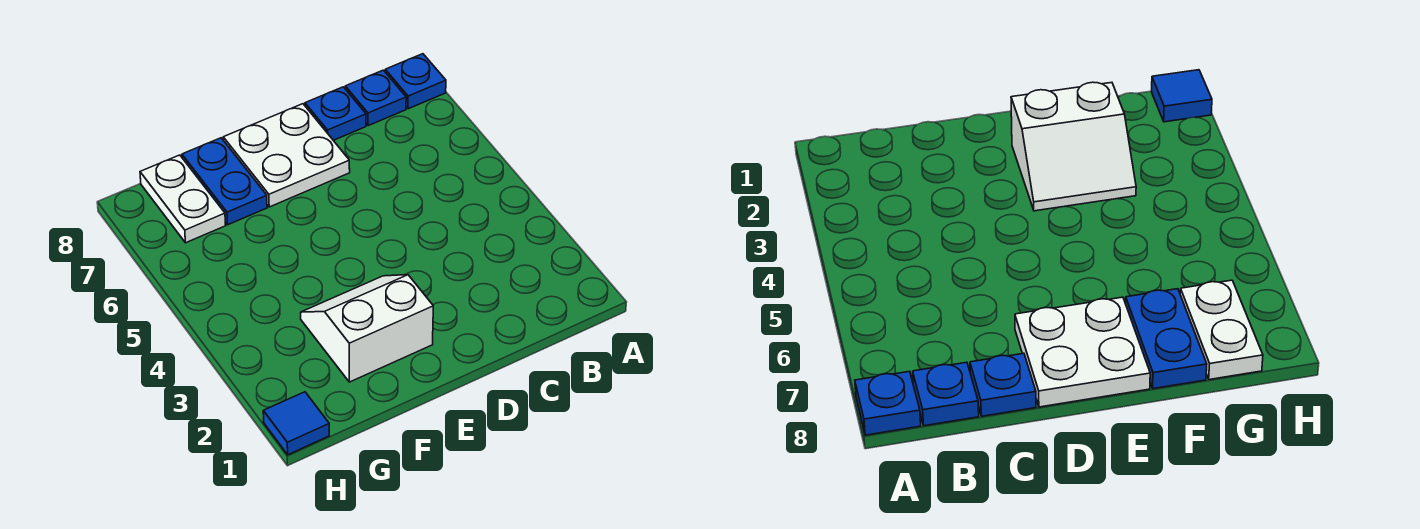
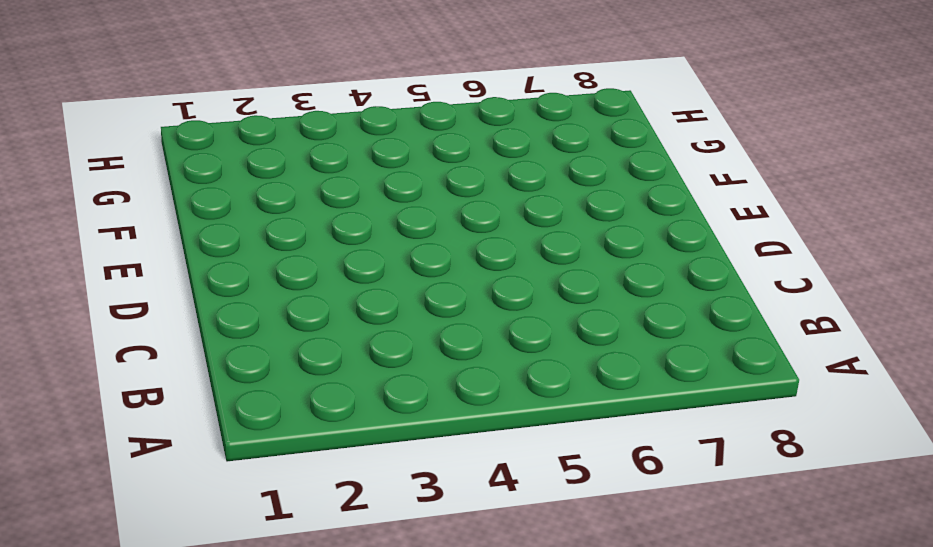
none -> blue 1x1 plate [385,54,446,109]
none -> blue 1x1 plate [345,70,406,126]

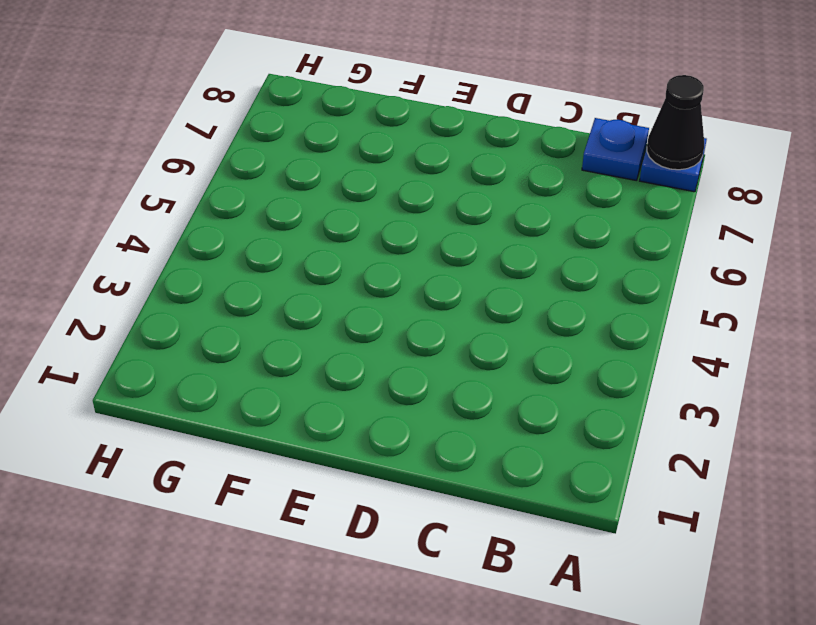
black 1x1 cone [647,75,704,170] -> none
none -> blue 1x1 plate [305,87,366,140]
none -> white 2x2 plate [223,104,350,207]

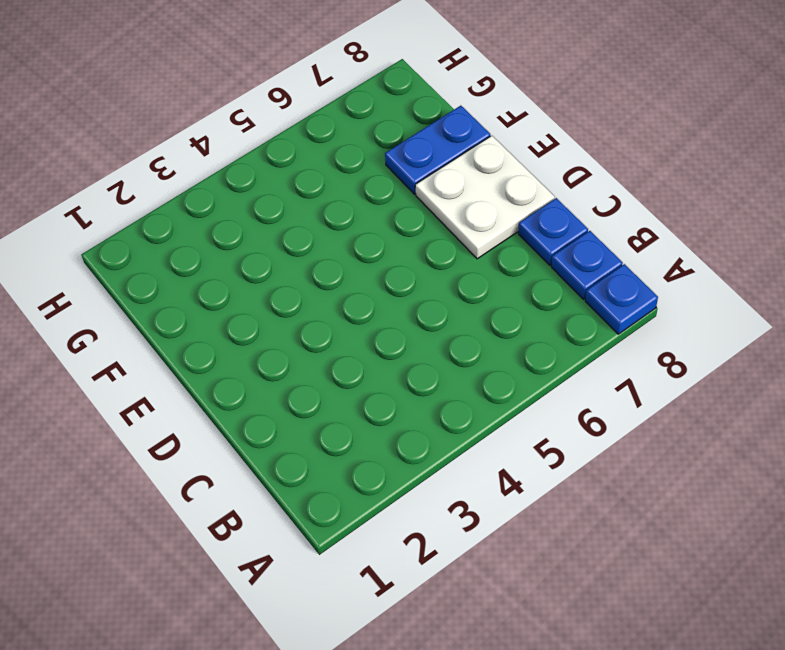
none -> white 2x2 slope [301,275,433,382]
none -> white 1x2 plate [140,155,226,243]

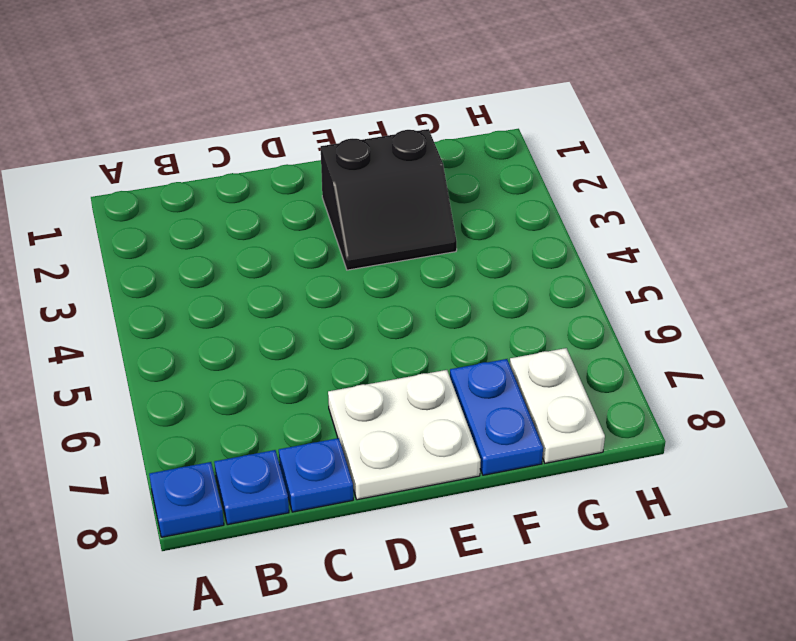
black 2x2 slope [321,129,457,270] -> white 2x2 slope [301,275,433,382]
none -> blue 1x1 tile [263,392,329,455]

